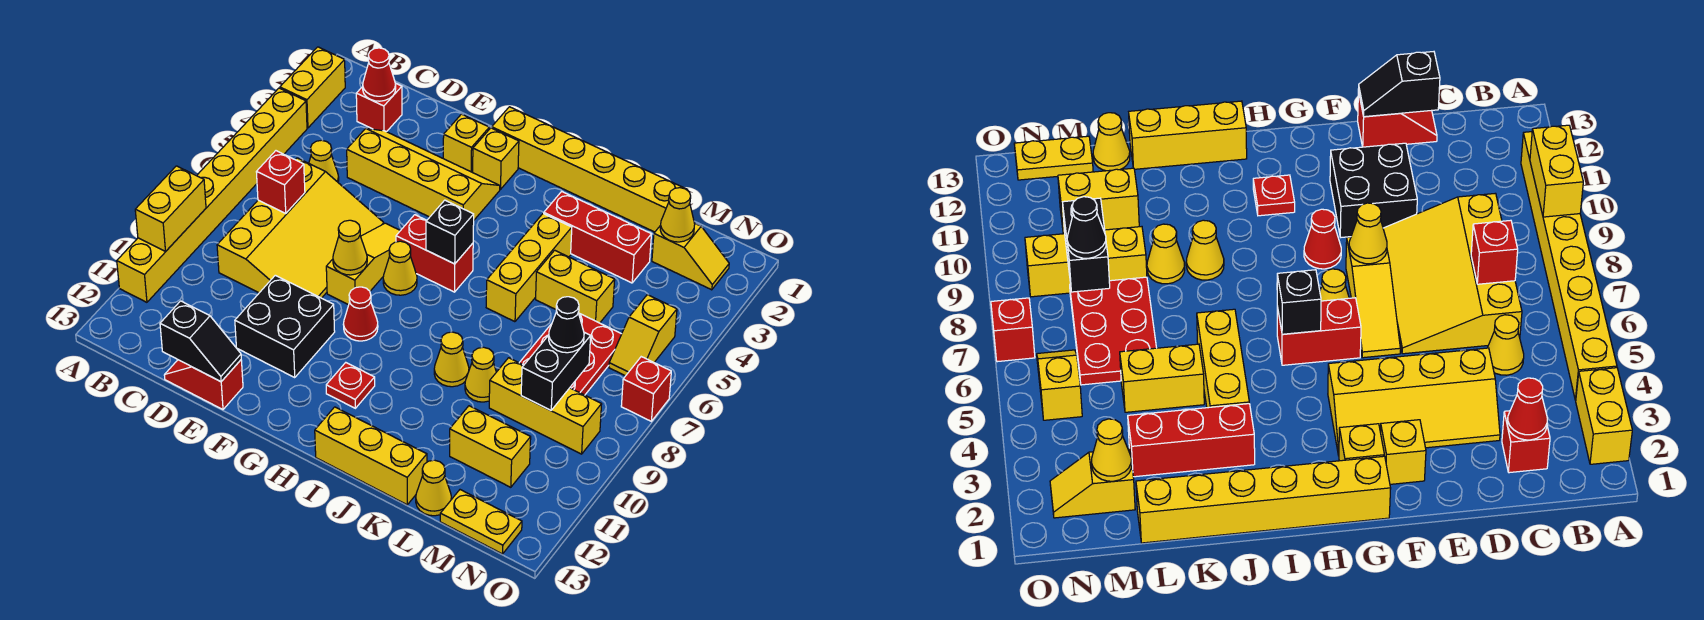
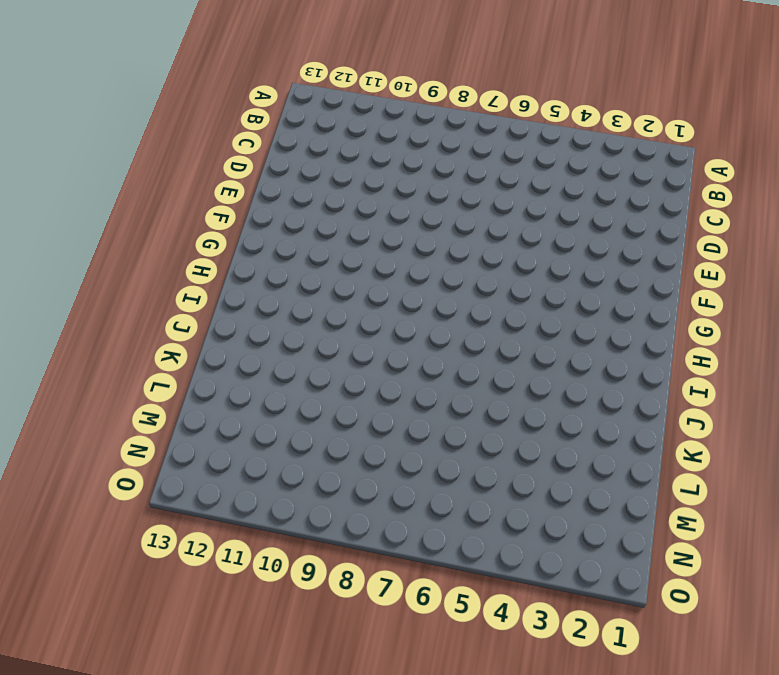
none -> yellow 1x2 brick [280,47,345,128]
none -> yellow 1x8 brick [117,88,307,302]
none -> red 1x1 brick [356,84,402,132]
none -> yellow 1x1 cone [309,140,339,182]

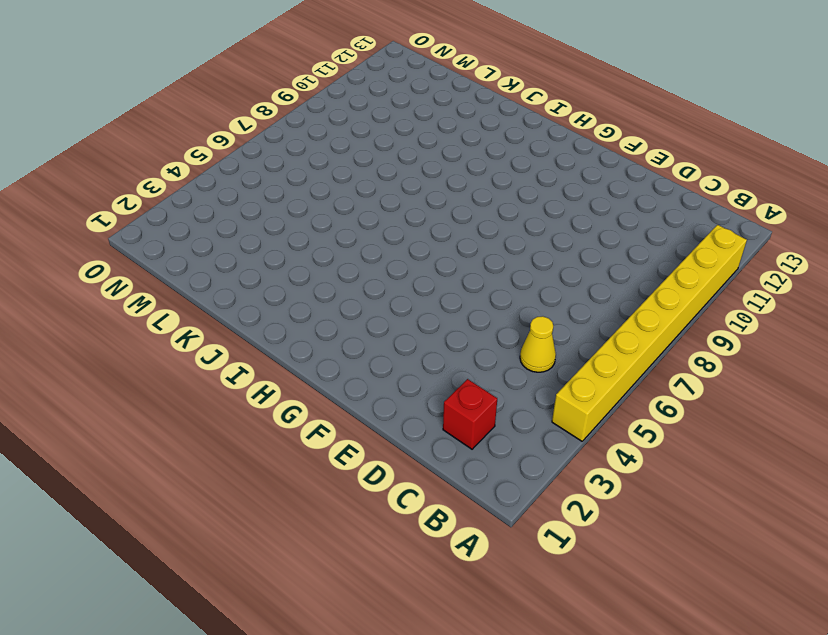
none -> yellow 1x2 brick [280,47,345,128]
none -> yellow 3x4 slope [217,158,384,298]
none -> yellow 2x4 slope [347,129,500,220]
none -> red 1x2 slope [164,360,243,409]

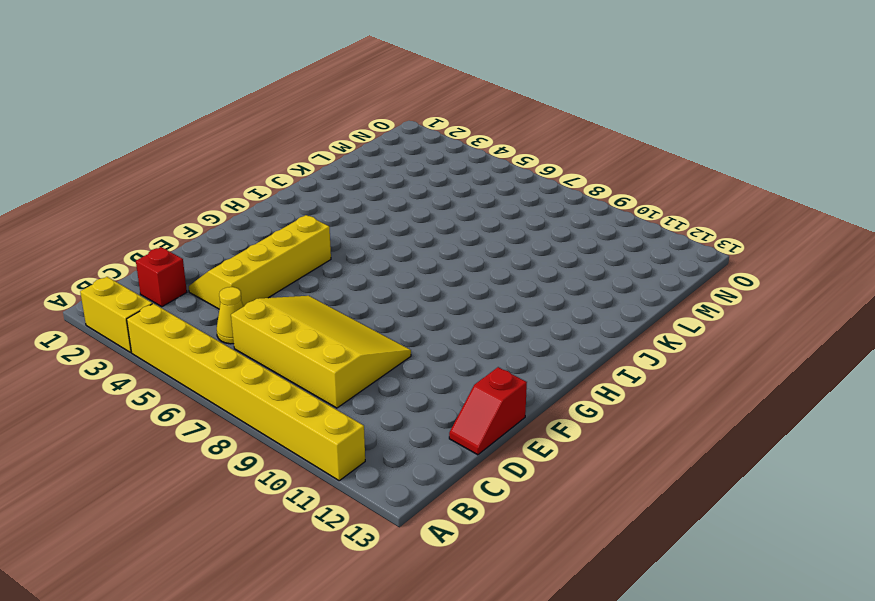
none -> black 2x2 brick [235,275,335,377]
none -> yellow 1x1 brick [443,114,489,172]
none -> yellow 1x3 slope [326,223,400,305]
none -> yellow 1x6 brick [492,107,687,232]

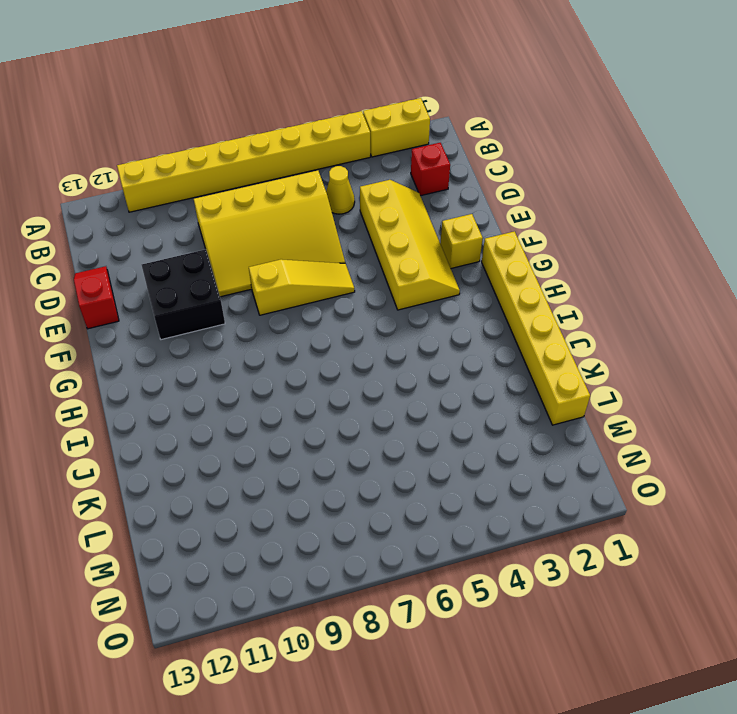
none -> yellow 1x1 brick [473,128,519,189]
none -> red 1x2 brick [396,215,473,292]
none -> yellow 1x1 cone [383,241,417,295]
none -> red 1x1 cone [343,287,378,341]

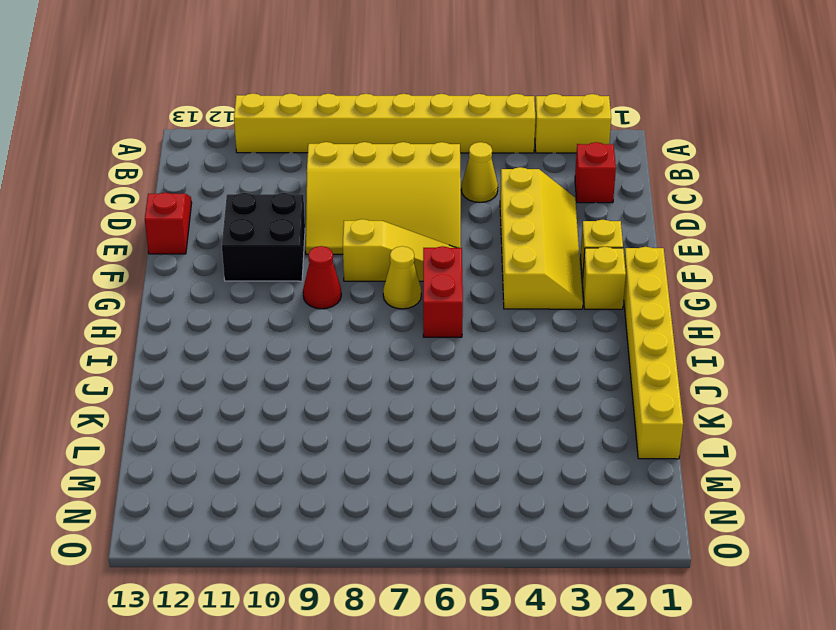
none -> red 1x1 plate [326,363,375,408]
none -> yellow 1x3 brick [315,407,427,505]
none -> red 1x3 brick [544,192,651,283]
none -> yellow 1x3 brick [486,213,572,322]

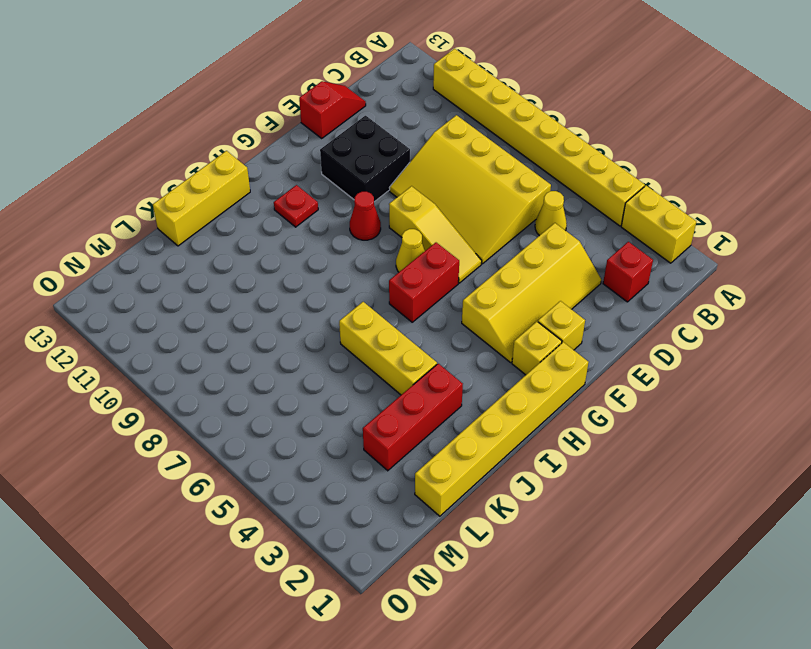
none -> yellow 1x1 cone [434,332,469,387]
none -> yellow 1x2 brick [536,250,615,323]
none -> yellow 1x1 cone [465,347,496,402]
none -> red 2x3 plate [519,313,621,395]

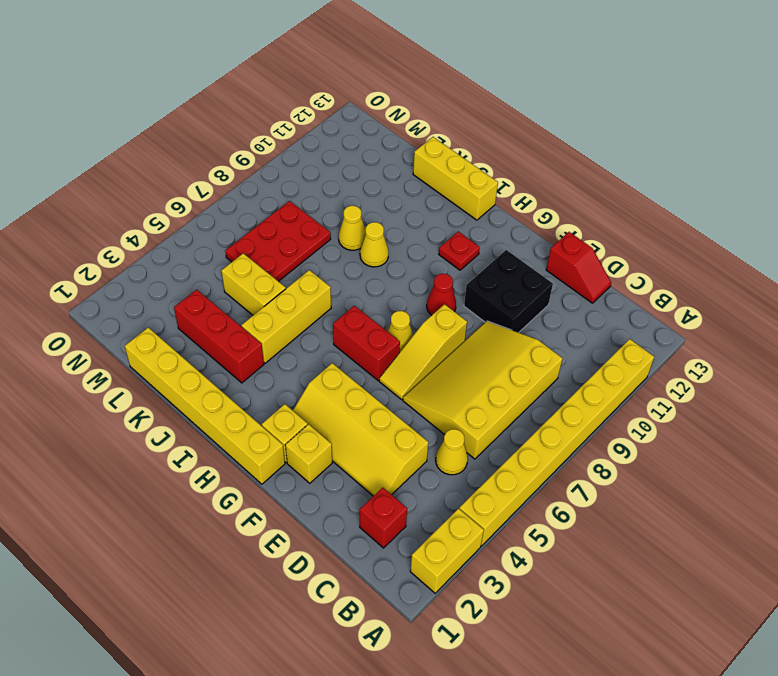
none -> yellow 1x3 brick [489,358,602,454]
none -> yellow 1x2 brick [450,406,531,487]
none -> yellow 1x1 cone [416,460,451,516]
none -> yellow 1x2 slope [652,223,729,290]

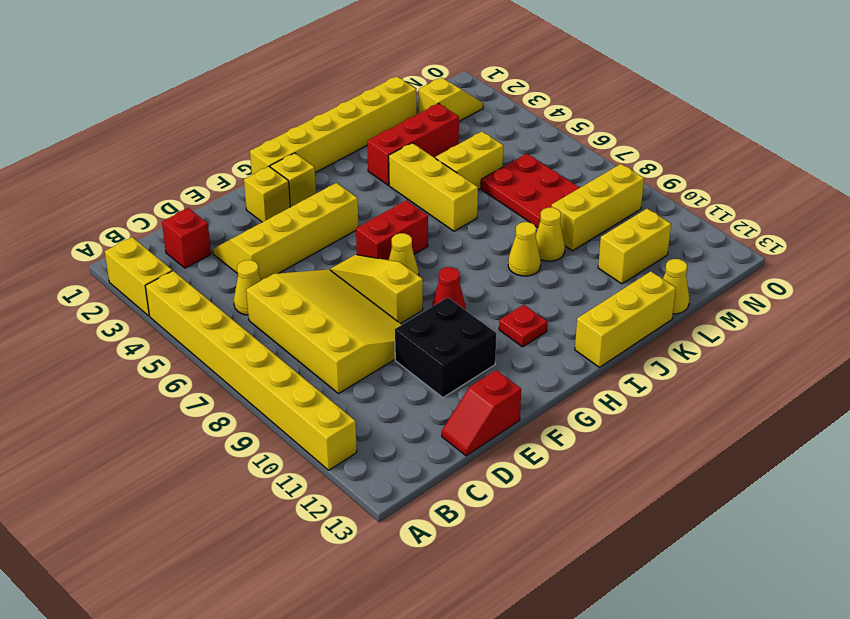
none -> yellow 1x2 plate [440,490,522,554]
none -> yellow 1x2 slope [609,295,677,376]
none -> red 1x1 brick [621,357,671,421]
none -> yellow 1x2 brick [135,166,206,251]

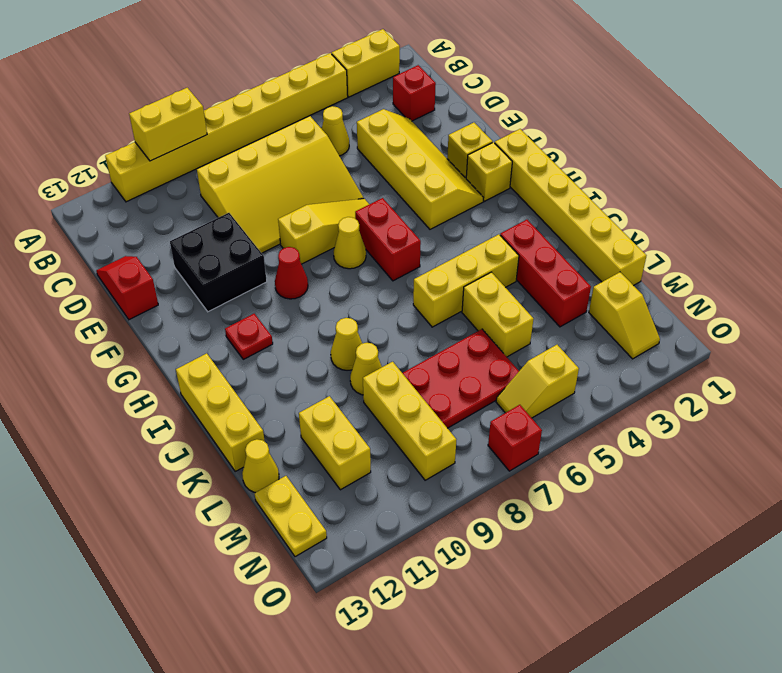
none -> red 1x1 cone [363,48,396,101]
none -> red 1x1 brick [257,151,305,213]
none -> black 1x2 slope [160,301,241,382]
none -> yellow 1x1 cone [333,220,367,275]

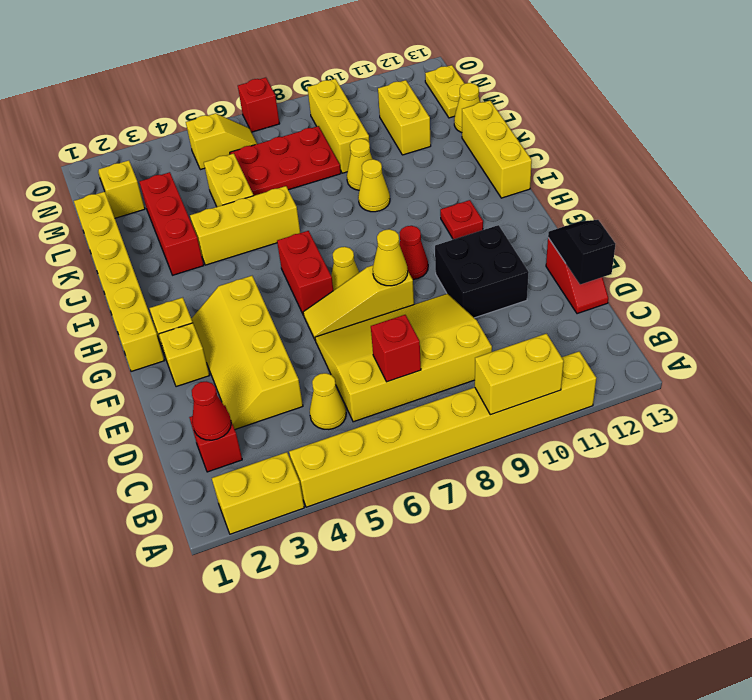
none -> black 1x1 brick [426,200,474,264]
none -> yellow 1x1 cone [660,188,695,242]
none -> black 1x2 brick [521,332,591,410]
none -> black 1x1 cone [549,297,584,353]

